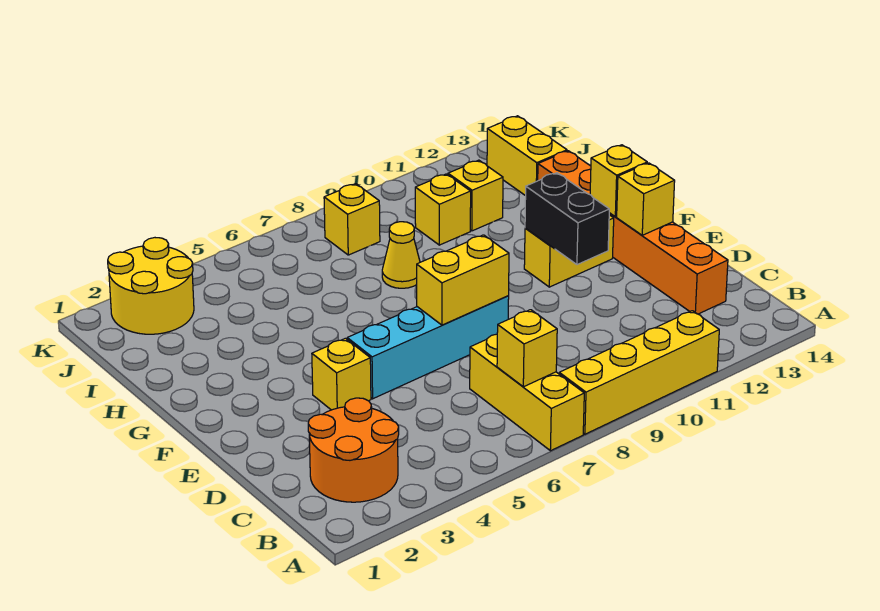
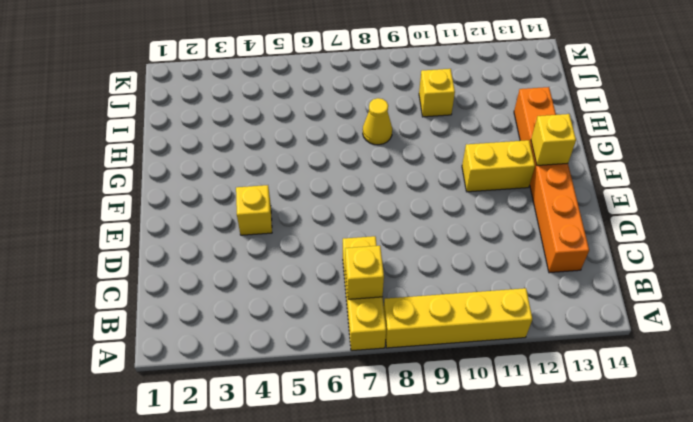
none -> orange 2x2 round brick [308,398,399,502]
none -> cyan 1x4 brick [347,296,509,399]
none -> yellow 1x1 brick [448,160,503,231]

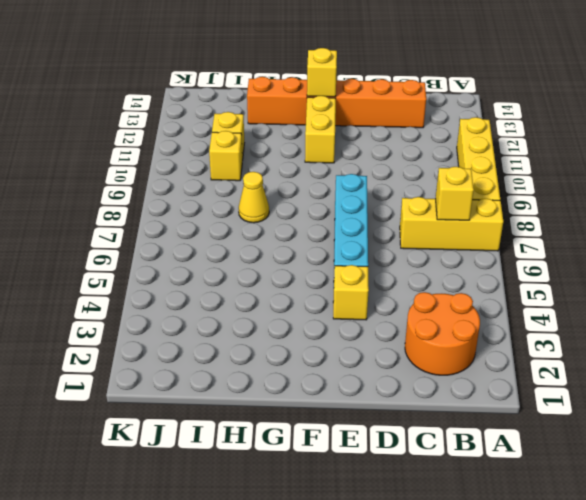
none -> yellow 1x2 brick [487,116,567,196]
none -> yellow 2x2 round brick [108,238,194,334]
none -> yellow 1x1 brick [324,184,380,255]

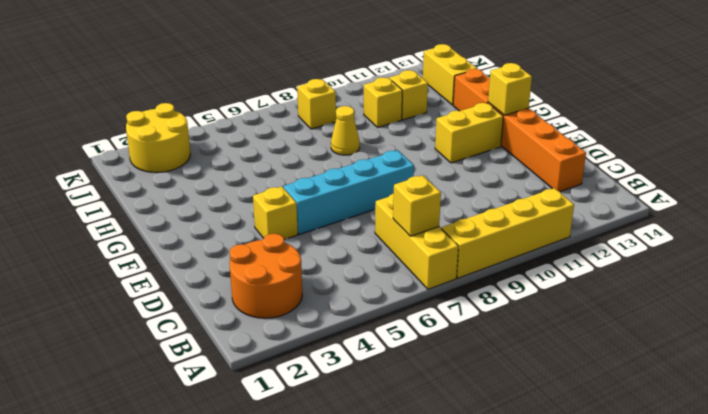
none -> yellow 1x2 brick [417,235,509,325]
none -> black 1x2 brick [525,173,609,265]
none -> yellow 1x1 brick [617,163,675,235]

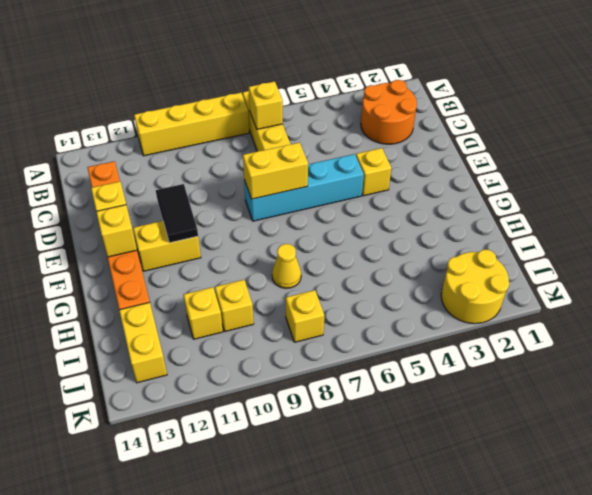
black 1x2 tile [156,184,198,243] -> black 1x2 brick [525,173,609,265]

